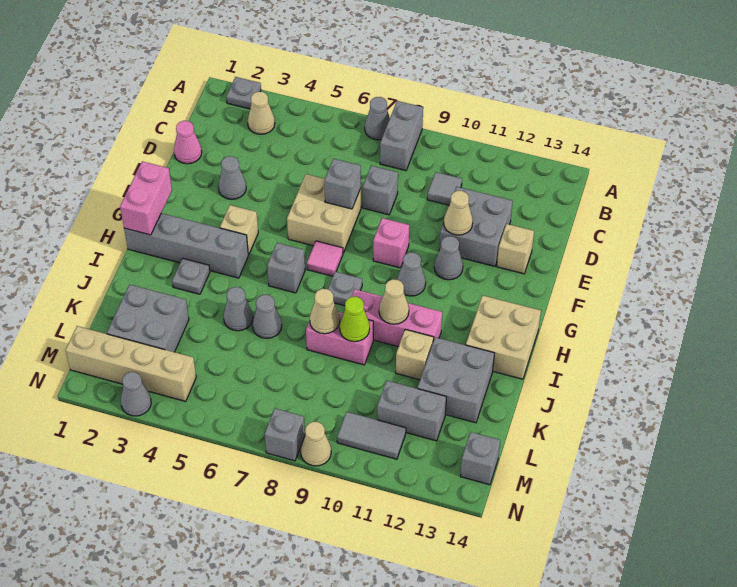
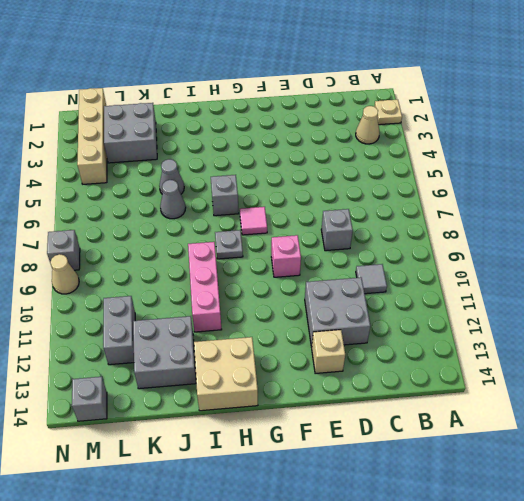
tan 1x1 plate [374,100,402,125] -> grey 1x1 plate [226,77,261,109]
none -> grey 1x1 cone [365,97,390,140]
none -> grey 1x2 brick [380,101,423,171]
none -> pink 1x1 cone [174,121,202,164]
none -> grey 1x1 cone [218,156,246,199]

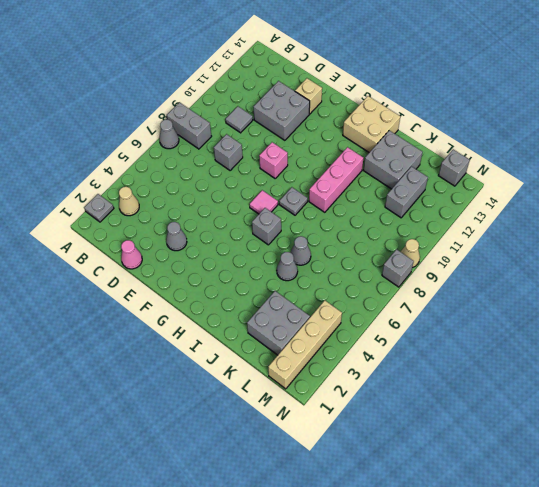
none -> tan 2x2 brick [287,174,361,253]
none -> grey 1x1 cone [434,236,463,280]
none -> tan 1x1 brick [220,205,258,255]
none -> grey 1x1 cone [397,252,426,296]

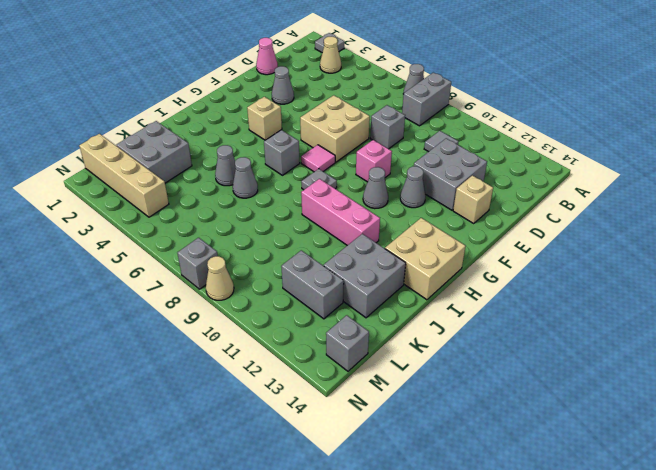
none -> grey 1x4 brick [124,213,248,278]
none -> grey 1x1 plate [172,258,210,294]
none -> pink 1x2 brick [306,312,373,365]
none -> tan 1x1 brick [396,329,434,380]

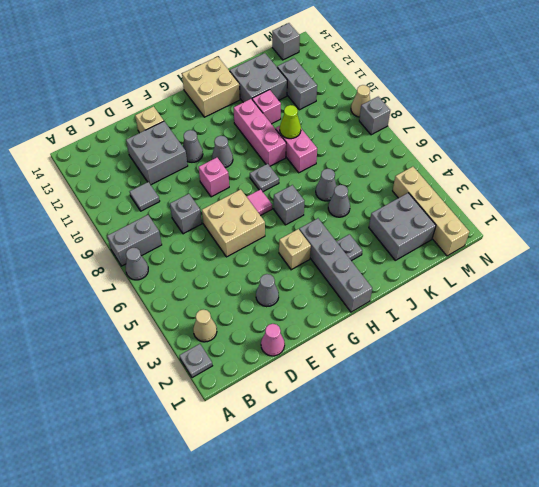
pink 1x1 brick [252,90,281,124] -> tan 1x1 brick [396,329,434,380]
none -> grey 1x2 tile [337,412,406,459]
none -> grey 1x1 cone [121,372,151,416]
none -> grey 1x1 brick [324,159,361,209]
none -> tan 1x1 cone [444,191,473,235]

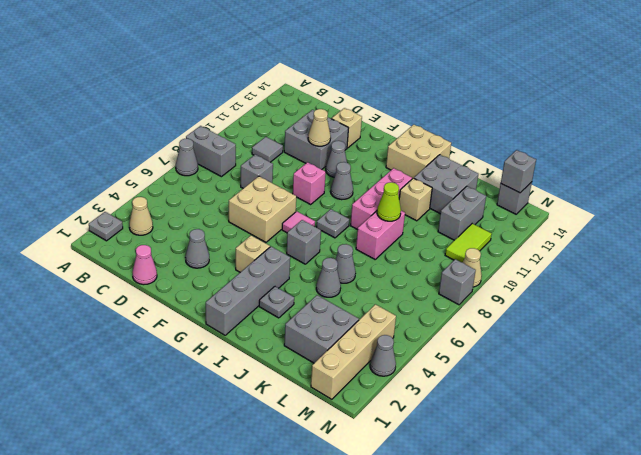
lime 1x2 tile [445,224,492,263] -> grey 1x2 tile [337,412,406,459]
grey 1x1 brick [501,150,536,193] -> grey 1x1 brick moved to [324,159,361,209]
none -> pink 1x2 brick [120,161,172,235]
none -> tan 1x1 cone [379,279,409,324]
none -> tan 1x1 cone [310,289,340,334]

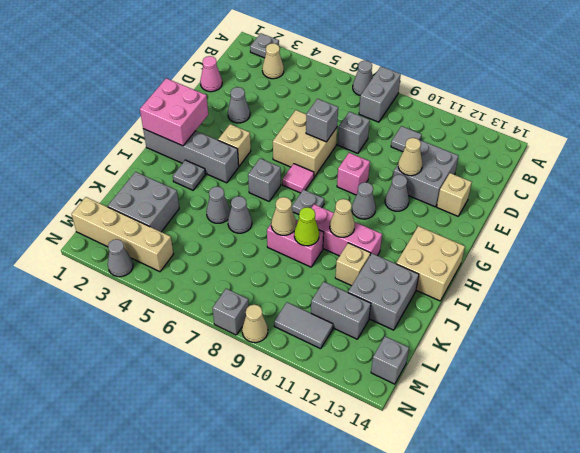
pink 2x2 brick [140,78,208,146] -> pink 1x2 brick [120,161,172,235]

